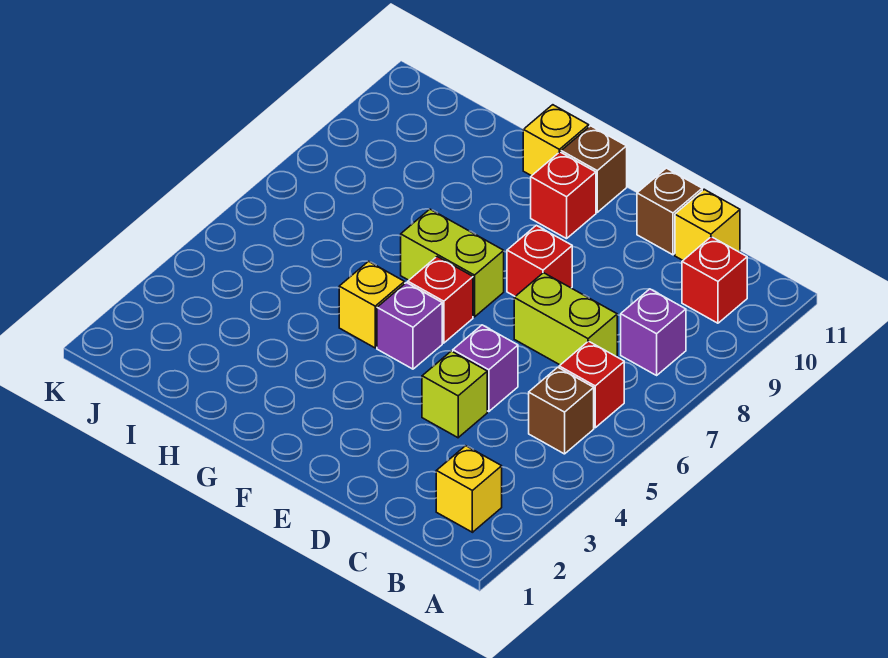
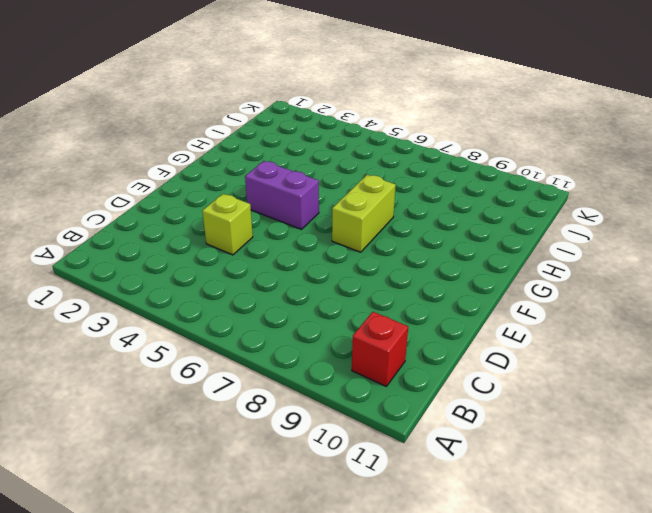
purple 1x2 brick [245,161,319,229] -> purple 1x1 brick [377,283,442,369]
none -> yellow 1x1 brick [436,446,502,532]
none -> brown 1x1 brick [529,367,594,454]
none -> red 1x1 brick [559,341,624,428]

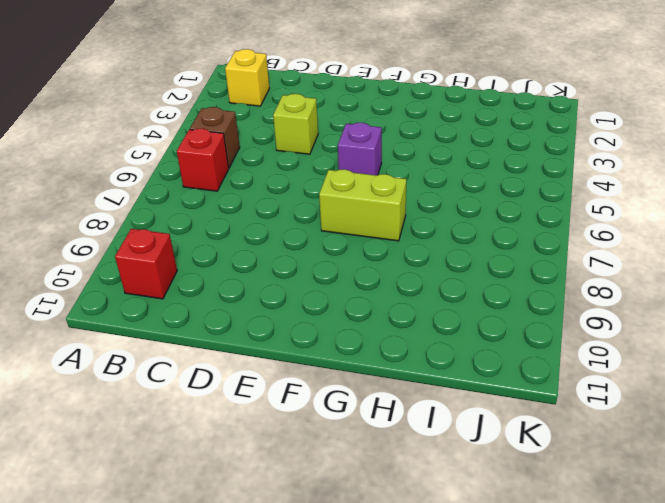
none -> purple 1x1 brick [621,289,686,375]
none -> lime 1x2 brick [514,273,617,365]
none -> yellow 1x1 brick [675,189,740,260]

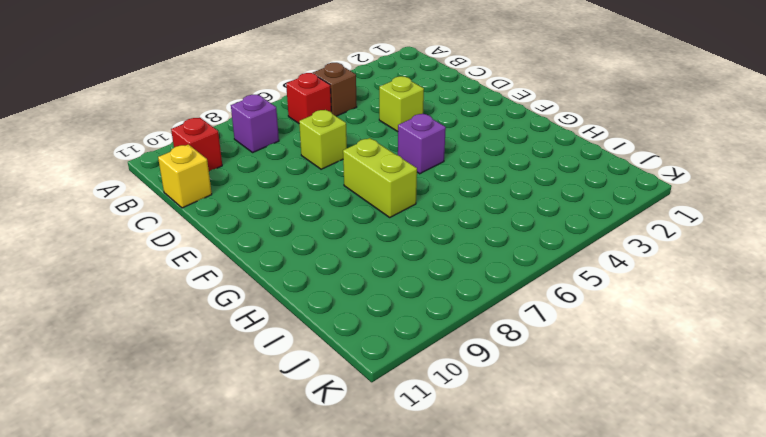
lime 1x1 brick [299,110,347,169] -> lime 1x2 brick [514,273,617,365]
none -> yellow 1x1 brick [436,446,502,532]
none -> purple 1x1 brick [453,325,518,412]
none -> brown 1x1 brick [637,168,702,255]

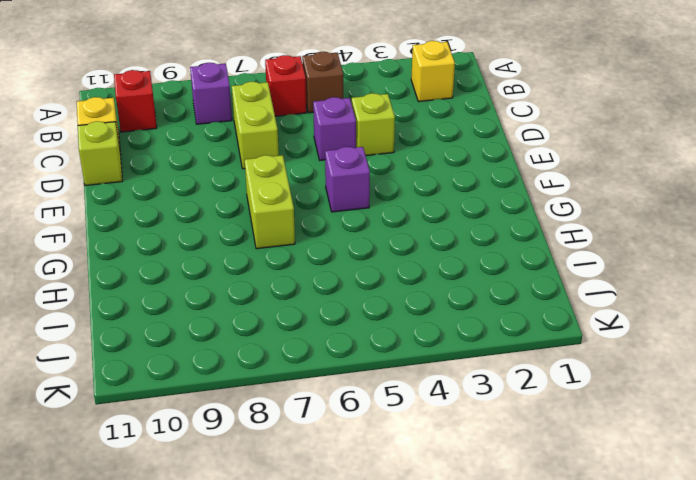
lime 1x1 brick [78,121,123,186] -> brown 1x1 brick [637,168,702,255]
none -> red 1x1 brick [507,225,572,296]
none -> red 1x1 brick [408,257,473,343]
none -> red 1x1 brick [531,152,596,239]

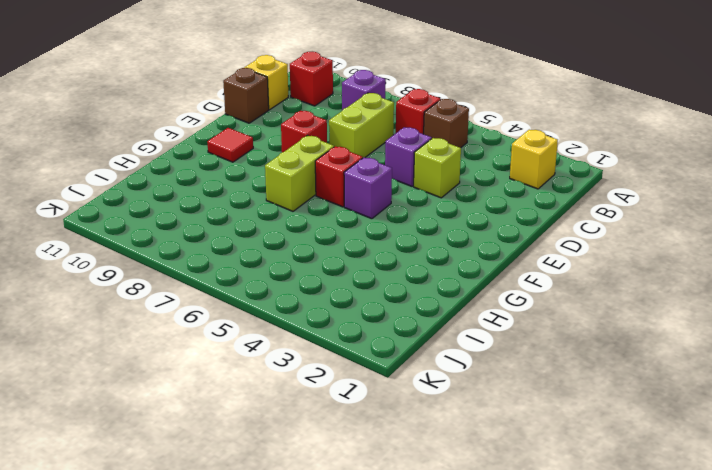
red 1x1 tile [207,128,253,162] -> red 1x1 brick [531,152,596,239]
none -> brown 1x1 brick [561,126,627,212]
none -> yellow 1x1 brick [339,261,405,348]
none -> yellow 1x1 brick [523,105,589,176]

